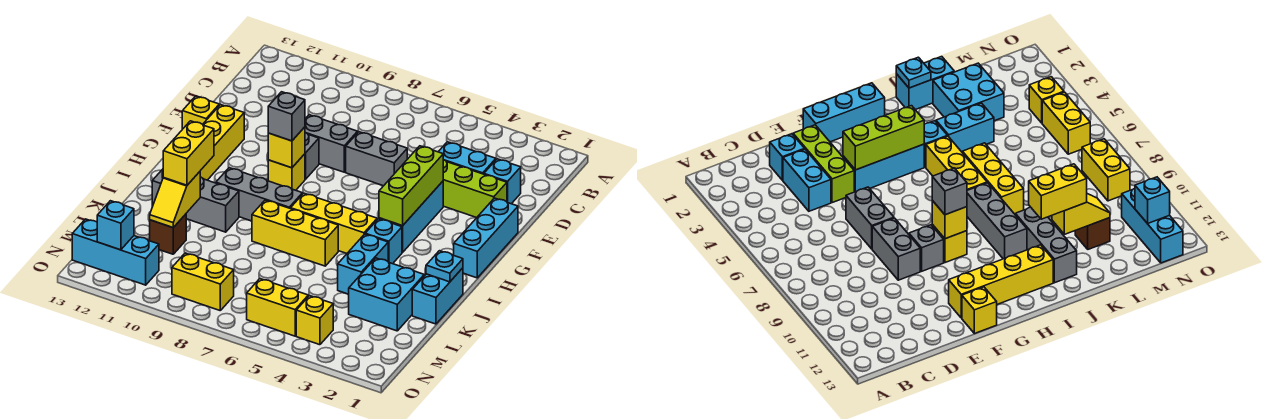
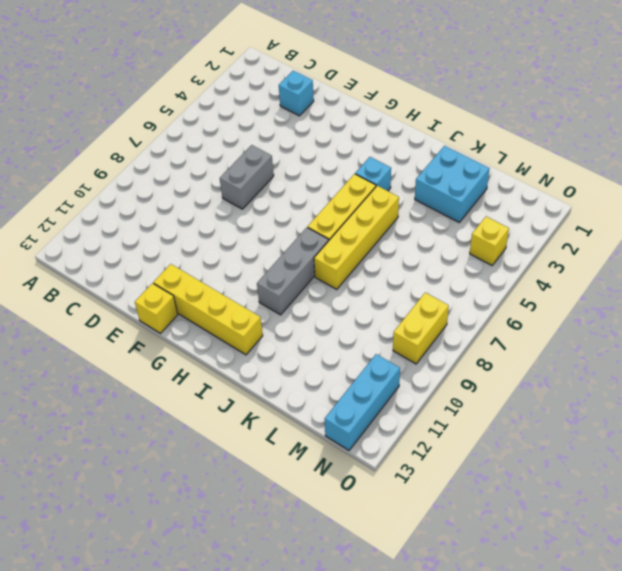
yellow 1x4 brick [314,186,399,289] -> yellow 1x3 brick [252,200,338,266]
none -> cyan 1x2 brick [439,142,496,174]
none -> lime 1x3 brick [443,160,507,218]
none -> grey 1x2 brick [305,115,358,172]
none -> cyan 1x3 brick [454,198,518,278]

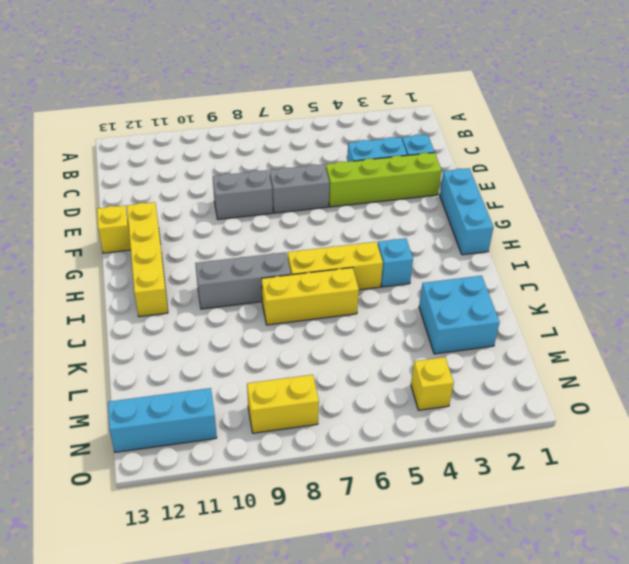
lime 1x4 brick [326,153,442,207] -> lime 1x3 brick [443,160,507,218]
none -> cyan 1x3 brick [379,181,443,252]
none -> grey 1x1 brick [305,133,319,179]
none -> yellow 1x1 brick [268,154,305,190]
none -> cyan 1x2 brick [412,268,463,324]

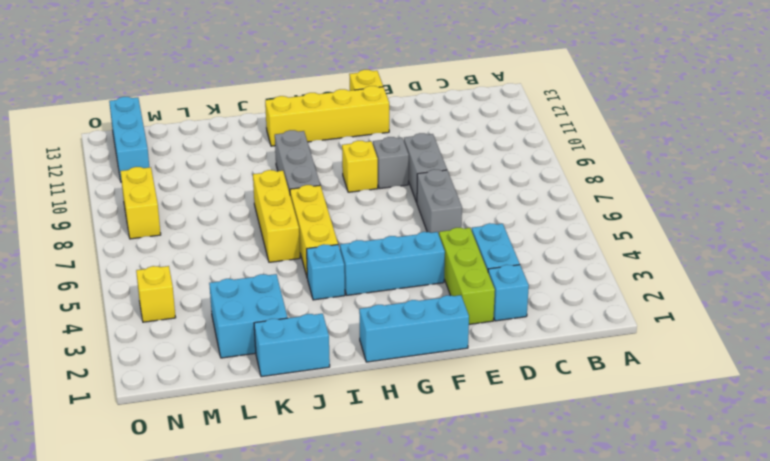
none -> cyan 1x2 brick [338,234,388,294]
none -> grey 1x3 brick [152,169,239,232]
none -> brown 1x1 brick [150,214,186,254]
none -> yellow 1x2 brick [247,279,308,336]

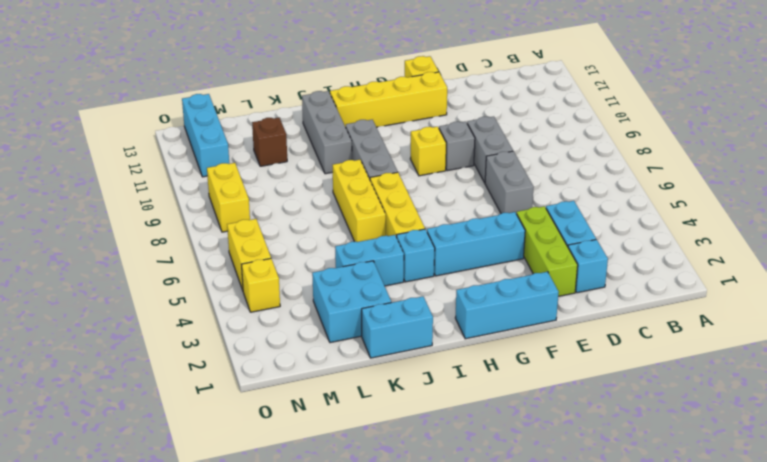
none -> lime 1x3 brick [379,146,443,226]
none -> yellow 1x1 brick [268,127,305,168]
none -> cyan 1x1 plate [426,251,463,282]
none -> yellow 1x2 slope [150,172,200,228]

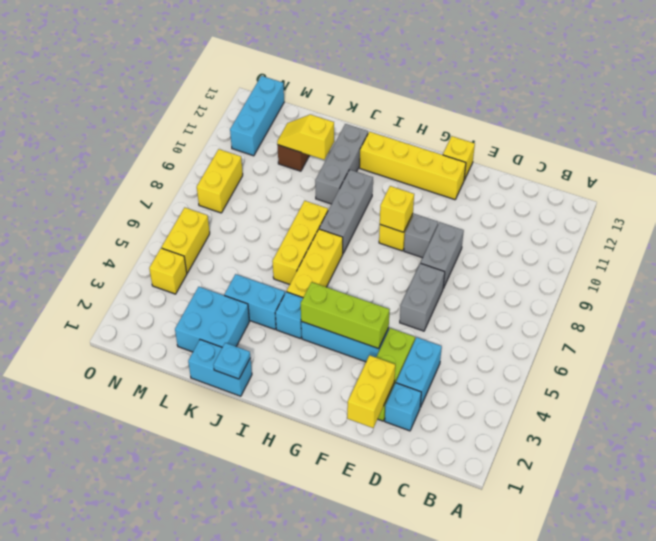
yellow 1x2 brick [347,355,395,428] -> yellow 1x2 brick turned to [163,121,214,185]
none -> cyan 1x3 brick [454,198,518,278]
none -> cyan 1x1 brick [97,201,134,250]
none -> grey 1x1 brick [268,92,305,141]

